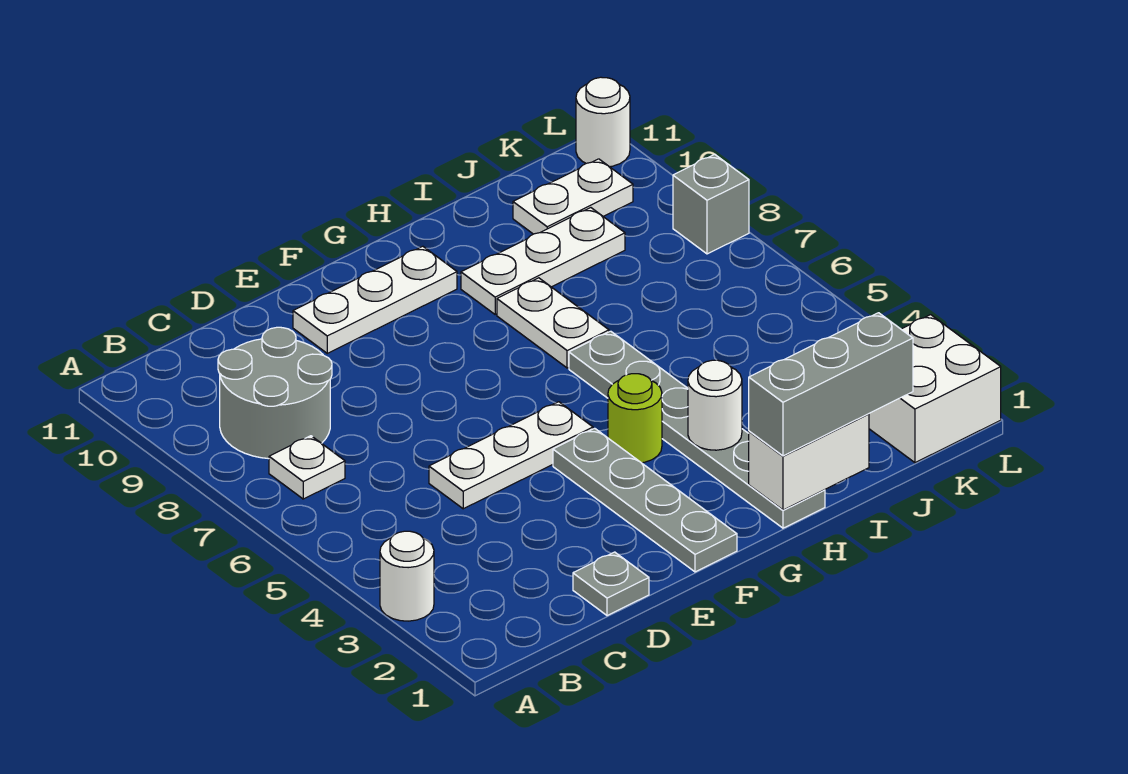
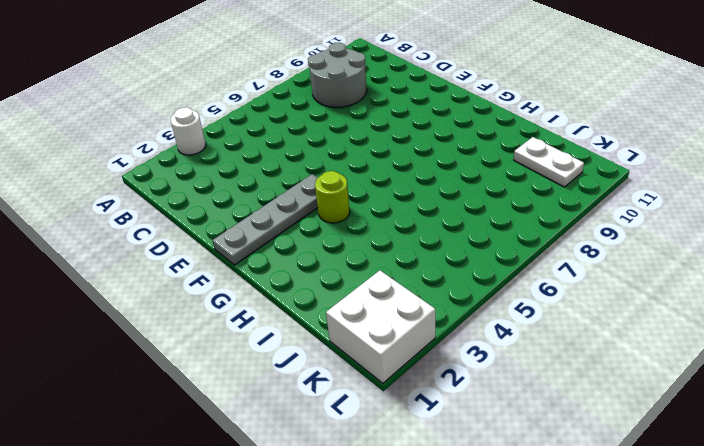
none -> white 1x1 plate [269,436,345,499]
none -> grey 1x1 plate [573,552,649,616]
none -> white 1x3 plate [429,402,593,509]

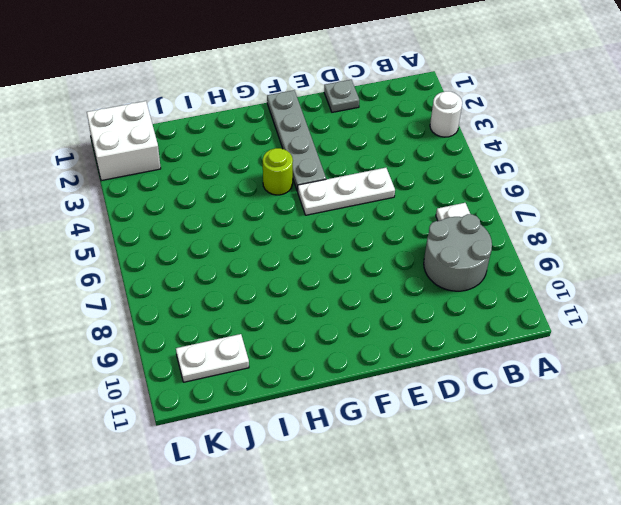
none -> white 1x3 plate [293,246,457,353]
none -> grey 1x6 plate [569,331,825,528]
none -> white 1x2 plate [497,278,609,368]

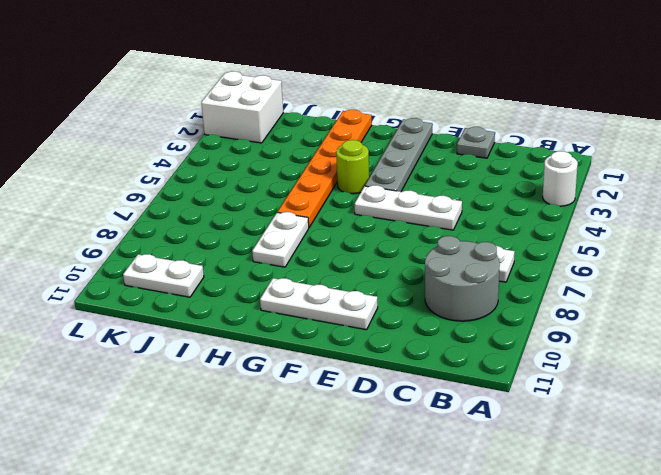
orange 1x6 plate [278,110,372,227] -> grey 1x6 plate [569,331,825,528]
none -> white 1x3 plate [461,208,625,314]
none -> grey 1x1 brick [673,154,749,254]
none -> white 1x1 round brick [576,77,630,167]

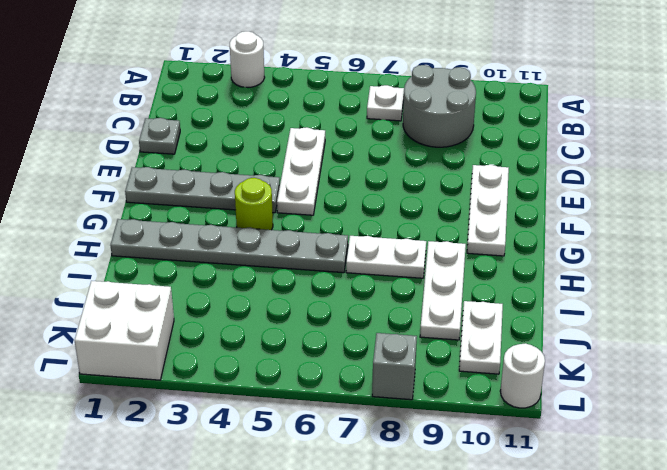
none -> white 1x2 brick [749,414,869,510]
none -> white 1x1 round brick [688,360,742,450]
none -> grey 1x3 brick [749,313,913,456]

